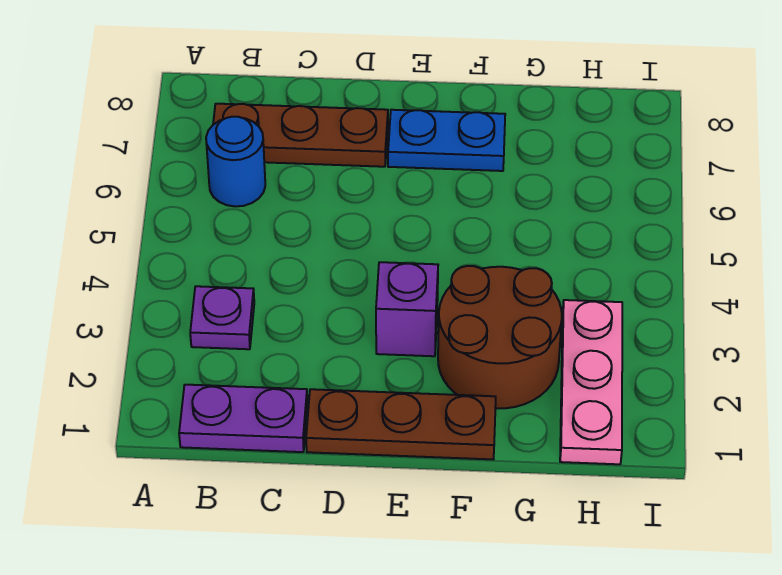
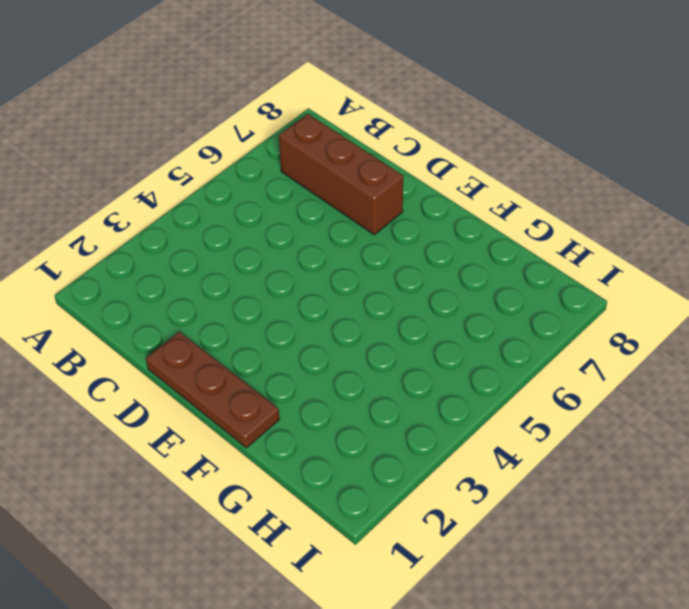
brown 1x3 brick [279,114,403,235] -> brown 1x3 plate [213,104,388,167]
none -> purple 1x2 plate [179,385,307,452]
none -> purple 1x1 plate [190,286,254,349]

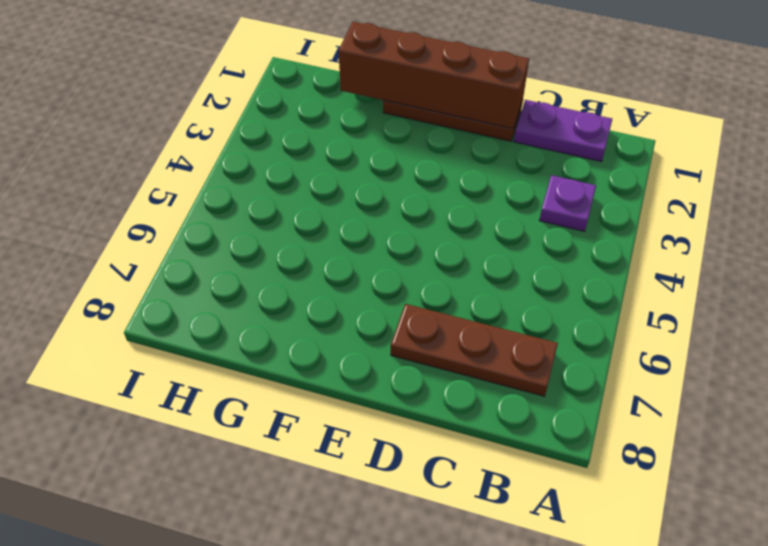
brown 1x4 brick [339,22,529,129] -> none
none -> blue 1x1 round brick [206,117,265,207]
none -> purple 1x1 brick [376,262,438,356]

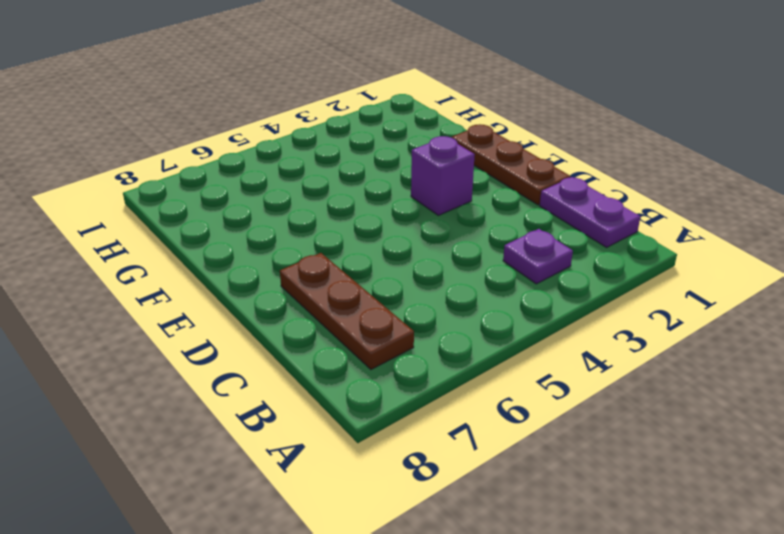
none -> blue 1x1 round brick [206,117,265,207]
none -> blue 1x2 plate [388,110,505,171]

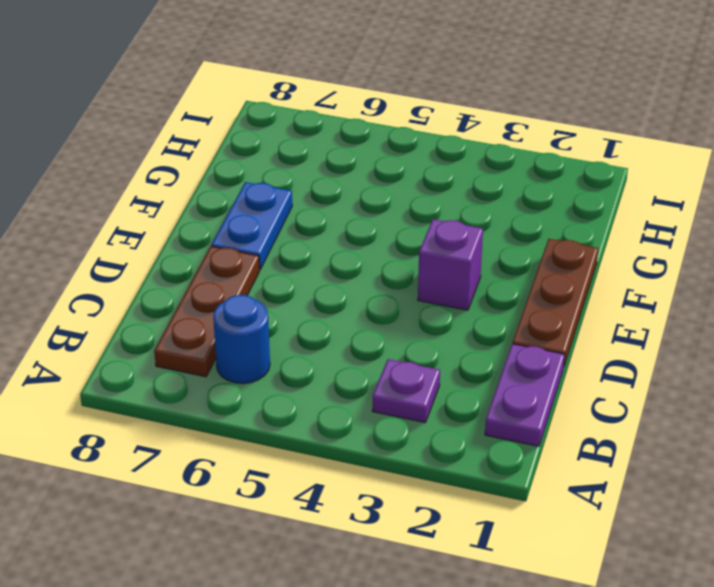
none -> brown 2x2 round brick [438,266,562,408]
none -> pink 1x3 plate [560,300,622,464]

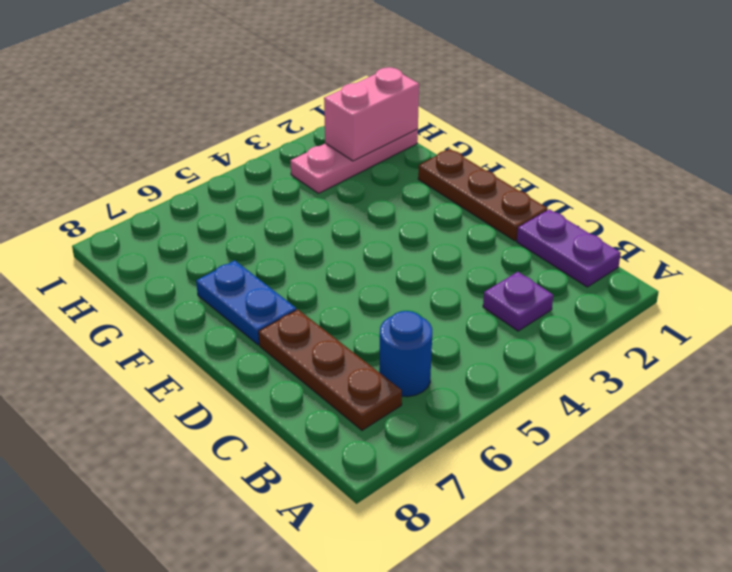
pink 1x2 brick [324,67,419,161] -> none
none -> purple 1x1 brick [376,262,438,356]
none -> brown 2x2 round brick [438,266,562,408]

